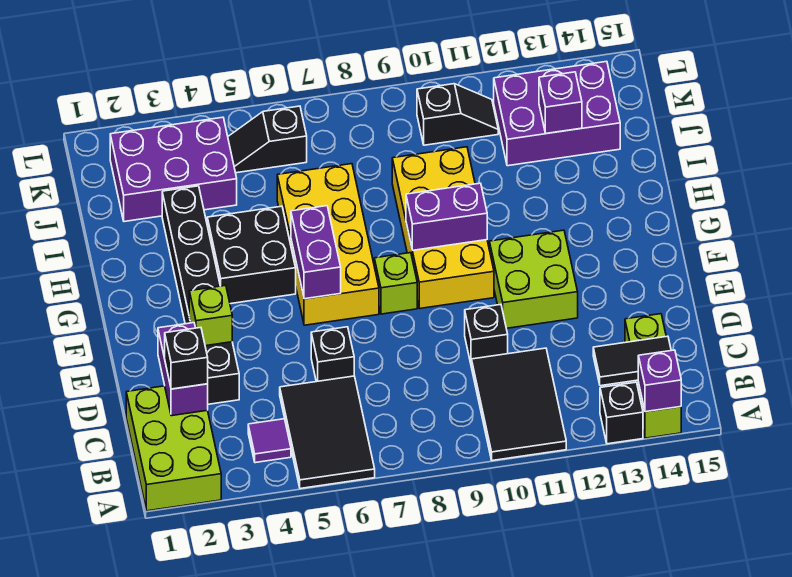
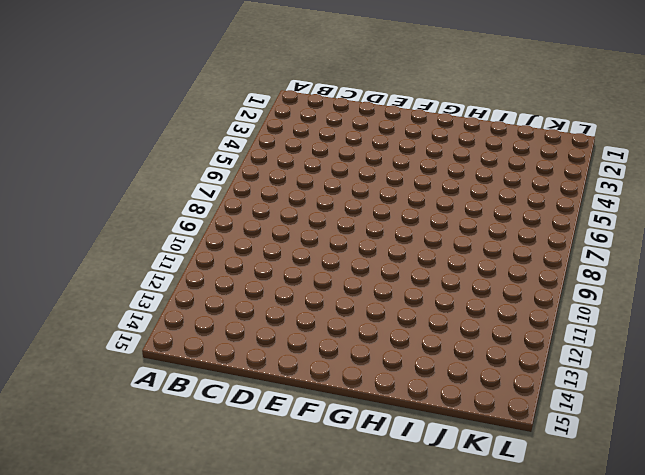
none -> lime 2x3 brick [126,386,221,511]
none -> black 2x3 tile [280,376,375,489]
none -> black 2x3 tile [471,348,566,461]

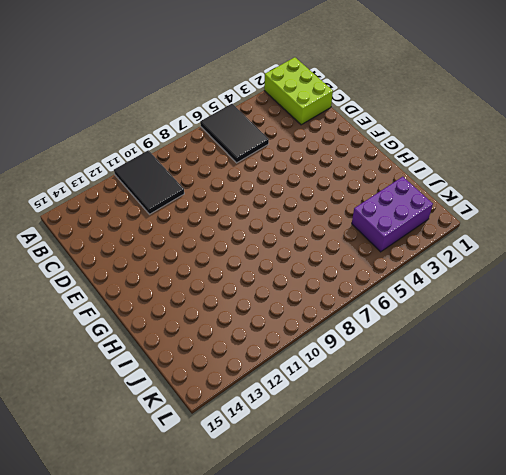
none -> black 1x1 brick [600,382,643,444]
none -> lime 1x3 brick [625,314,681,438]
none -> purple 1x1 tile [248,419,291,463]

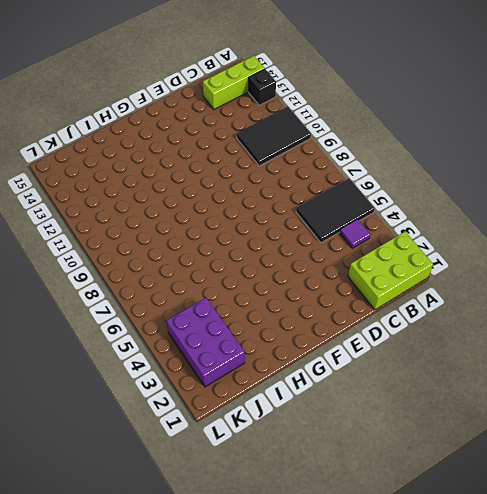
none -> black 1x6 brick [162,186,239,404]
none -> black 1x1 brick [311,327,354,382]
none -> black 1x1 brick [465,305,508,363]

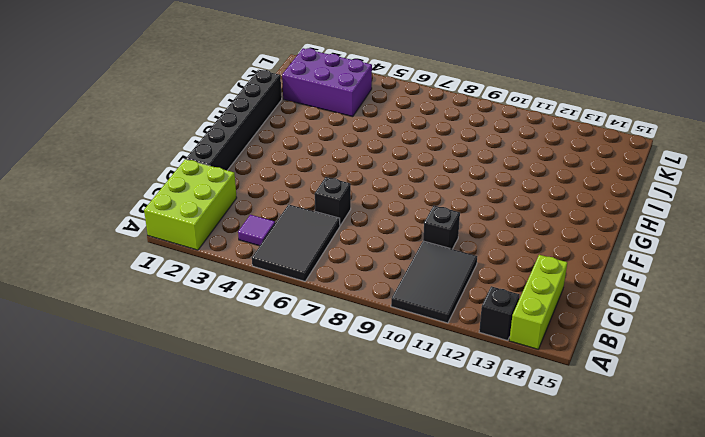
black 1x6 brick [186,70,282,170] -> black 1x6 brick moved to [162,186,239,404]
none -> lime 2x2 brick [489,230,578,328]
none -> yellow 2x4 brick [277,164,379,325]
none -> lime 1x1 brick [374,253,417,314]

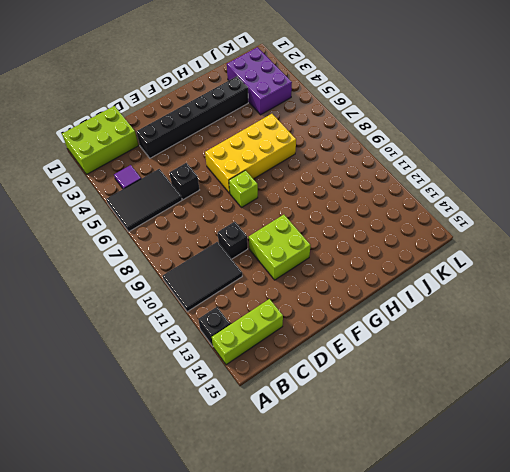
none -> yellow 2x4 brick [392,147,494,309]
none -> black 2x2 brick [207,206,296,304]
none -> purple 2x3 brick [494,61,620,166]

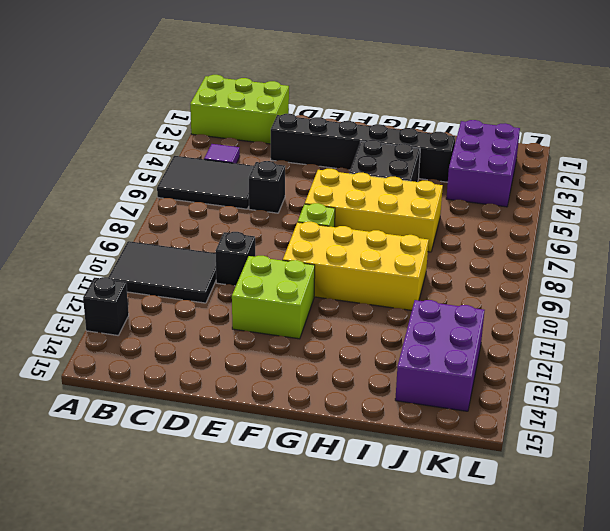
none -> lime 1x3 brick [625,314,681,438]
none -> black 1x2 slope [228,106,307,173]
none -> black 1x2 slope [417,84,498,145]

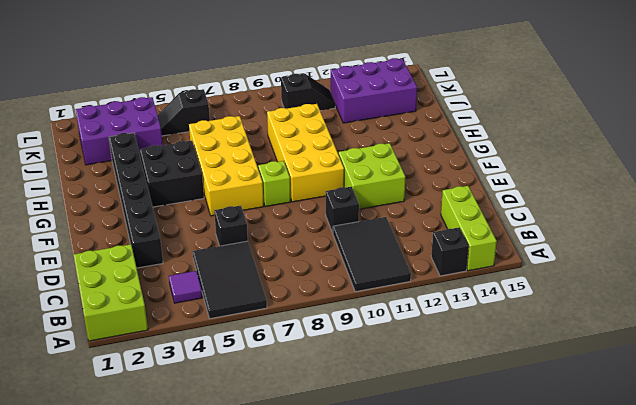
none -> purple 1x1 brick [638,350,681,412]
none -> black 1x2 tile [593,336,671,386]
none -> purple 1x2 brick [158,323,208,416]

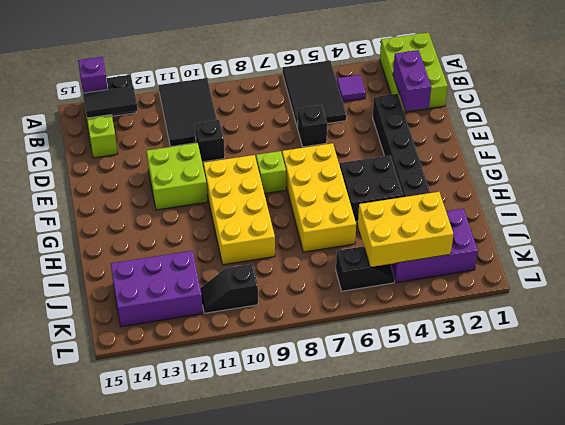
yellow 2x3 brick [358,192,453,267] -> none
none -> lime 1x1 brick [189,285,232,346]
none -> purple 1x2 brick [291,206,341,299]
none -> purple 1x2 brick [406,183,487,250]

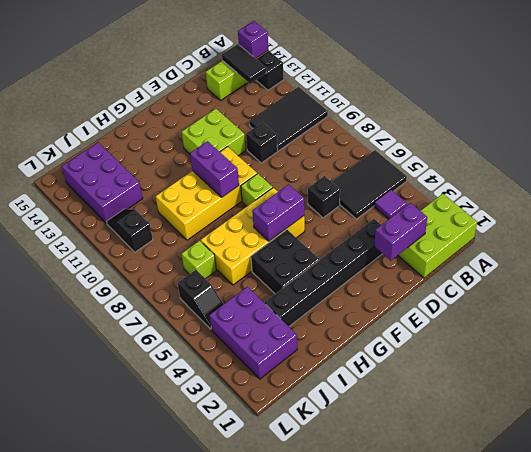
lime 1x1 brick [182,241,216,279] -> lime 1x1 brick moved to [189,285,232,346]
none -> purple 1x1 brick [539,72,582,134]
none -> black 1x1 brick [165,328,208,389]

